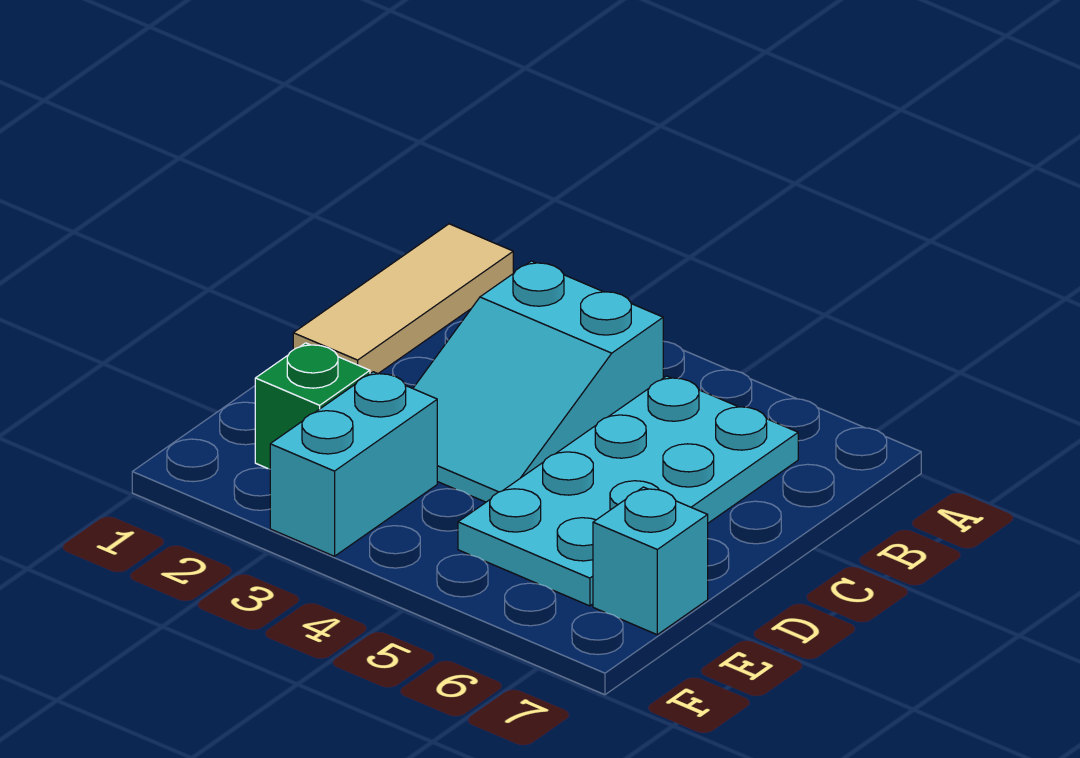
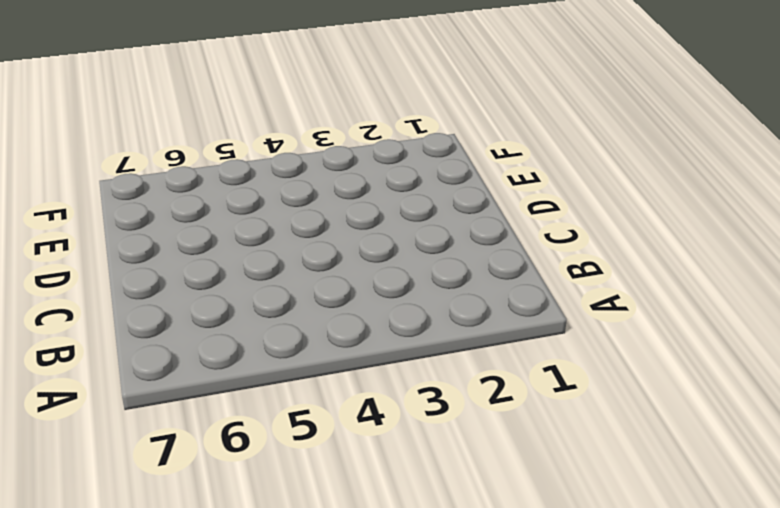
none -> tan 1x3 tile [293,224,513,374]
none -> cyan 2x3 slope [413,261,663,502]

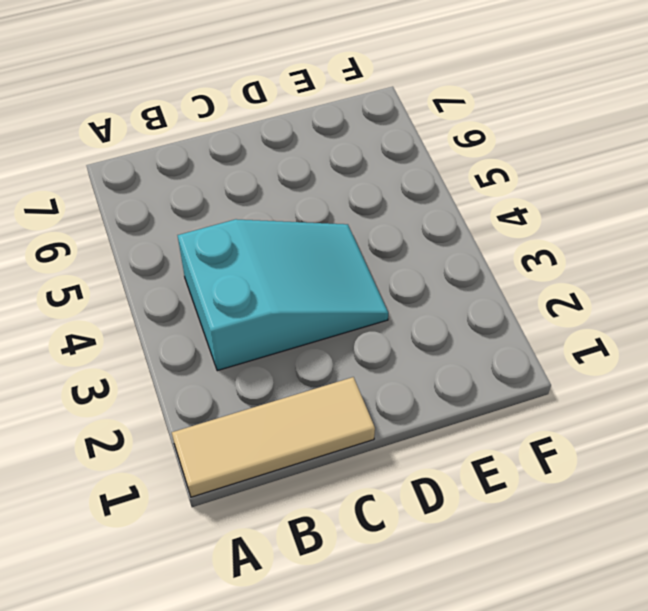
none -> cyan 2x4 plate [458,376,798,606]
none -> green 1x1 brick [255,343,370,469]

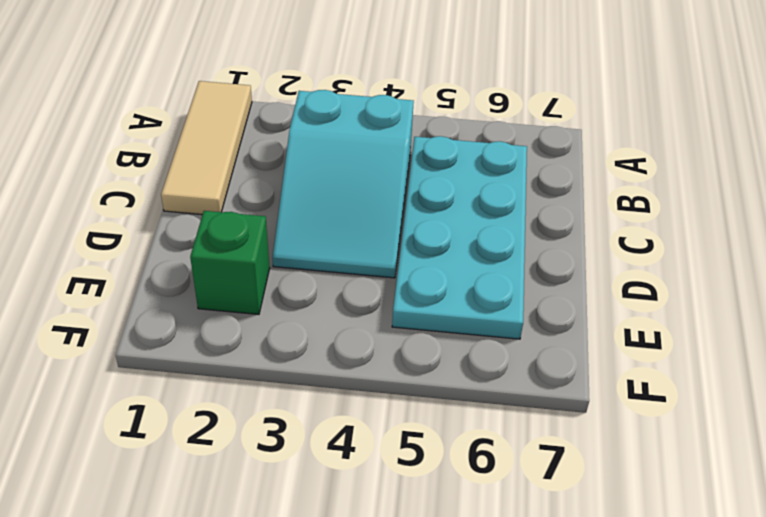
none -> cyan 1x2 brick [270,372,437,556]
none -> cyan 1x1 brick [593,487,708,635]

